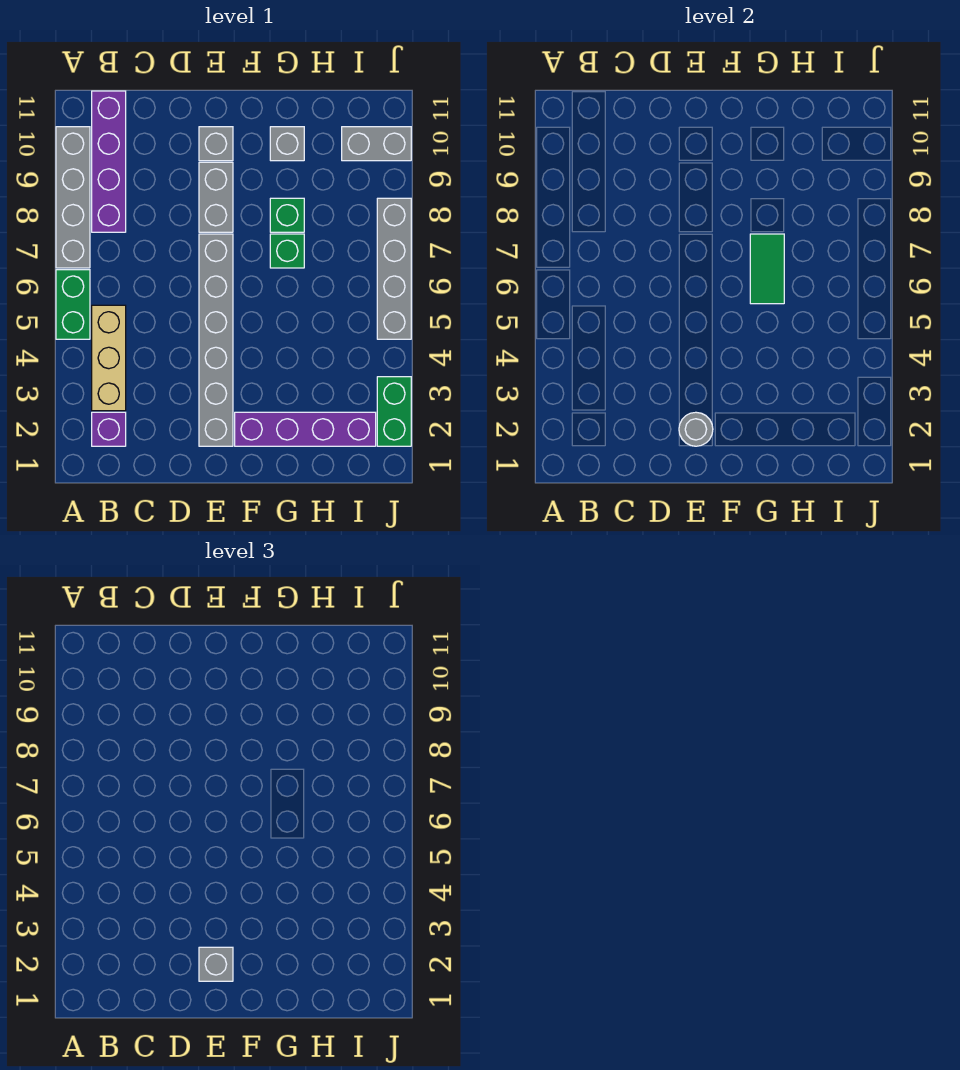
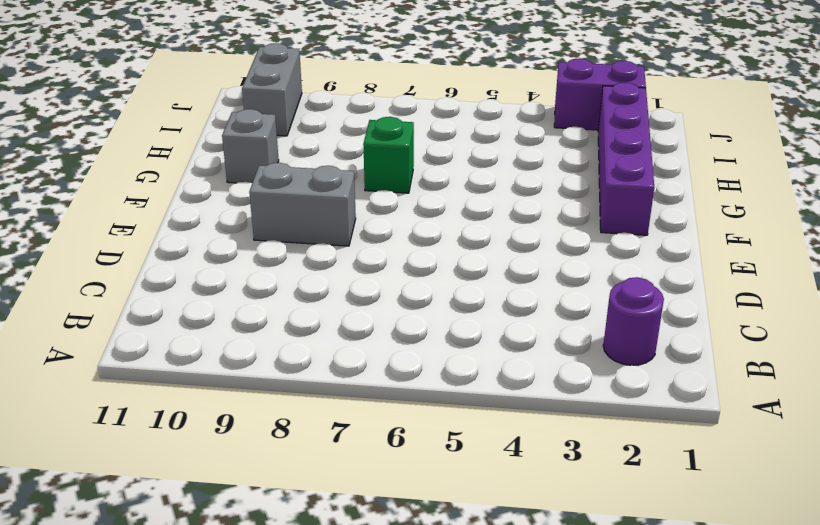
purple 1x1 round brick [603,277,664,365] -> purple 1x1 brick [92,412,126,446]
purple 1x2 brick [554,58,646,130] -> green 1x2 brick [377,377,411,446]
none -> green 1x2 brick [56,270,90,339]
none -> grey 1x4 brick [56,127,90,268]
none -> tan 1x3 brick [92,305,126,411]

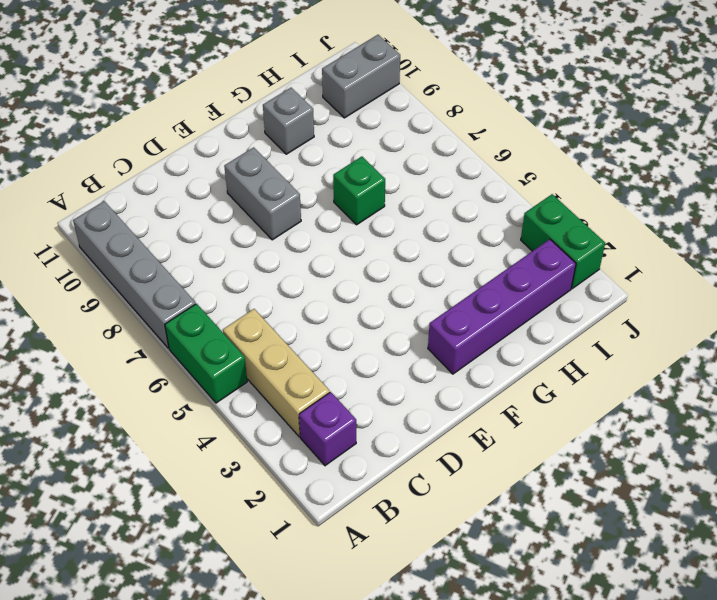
none -> purple 1x4 brick [92,91,126,232]
none -> grey 1x6 brick [199,234,233,446]
none -> grey 1x1 brick [199,127,233,161]

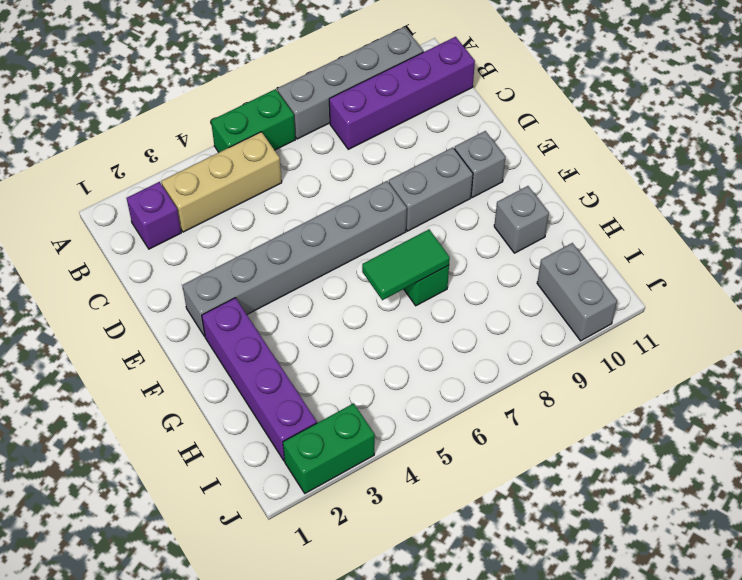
none -> green 1x1 brick [270,198,304,232]
none -> grey 1x4 brick [377,198,411,339]
none -> grey 1x1 round brick [679,412,713,446]

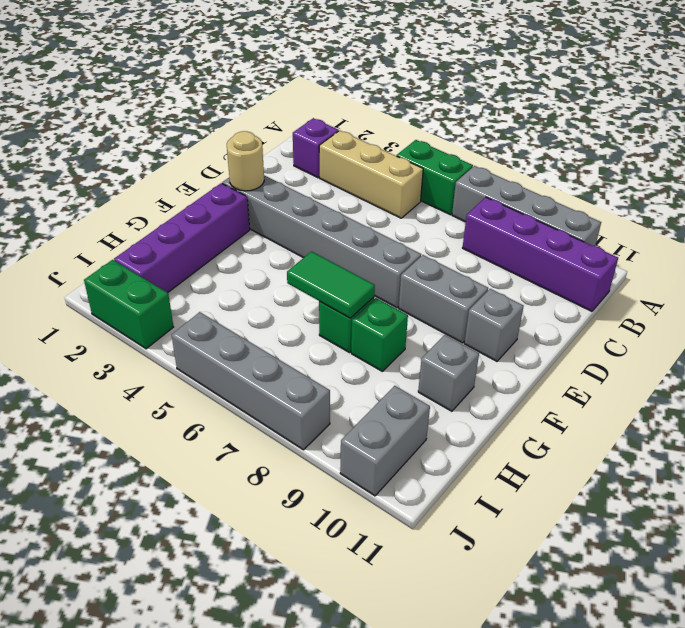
tan 1x1 round brick [227,131,264,191] -> grey 1x1 round brick [679,412,713,446]
none -> grey 1x1 brick [199,947,233,981]

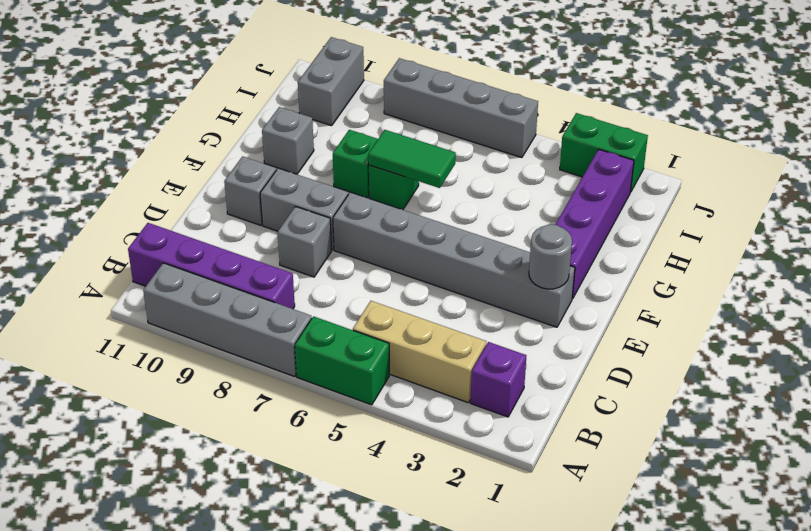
grey 1x1 brick [277,207,332,277] -> grey 1x1 brick moved to [199,947,233,981]

